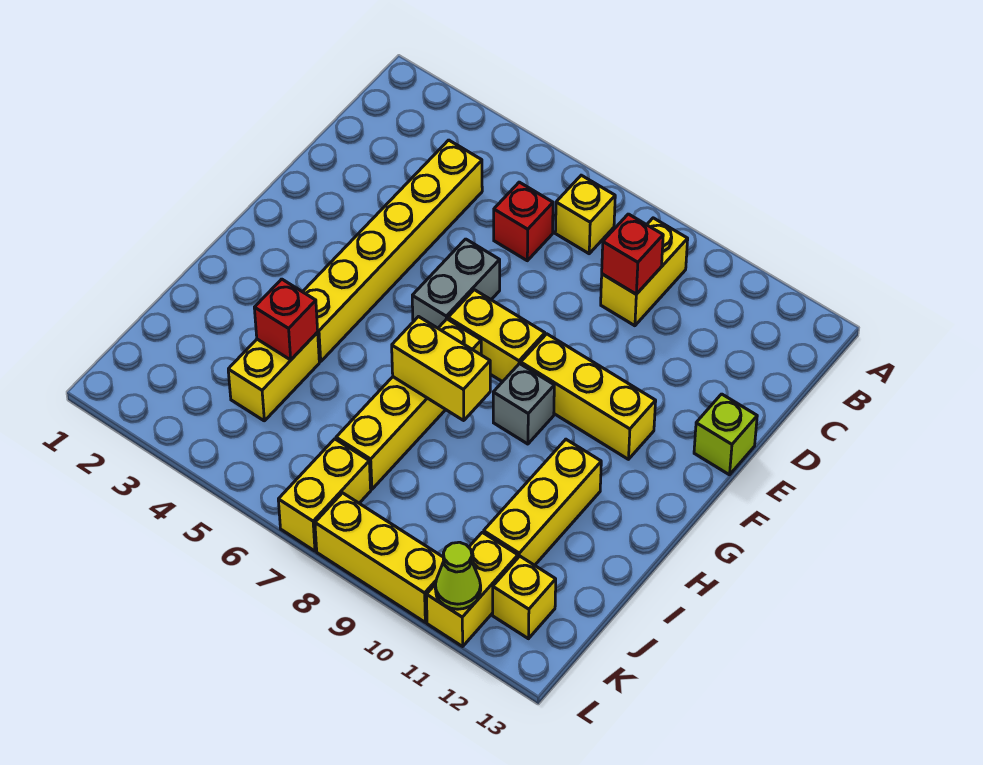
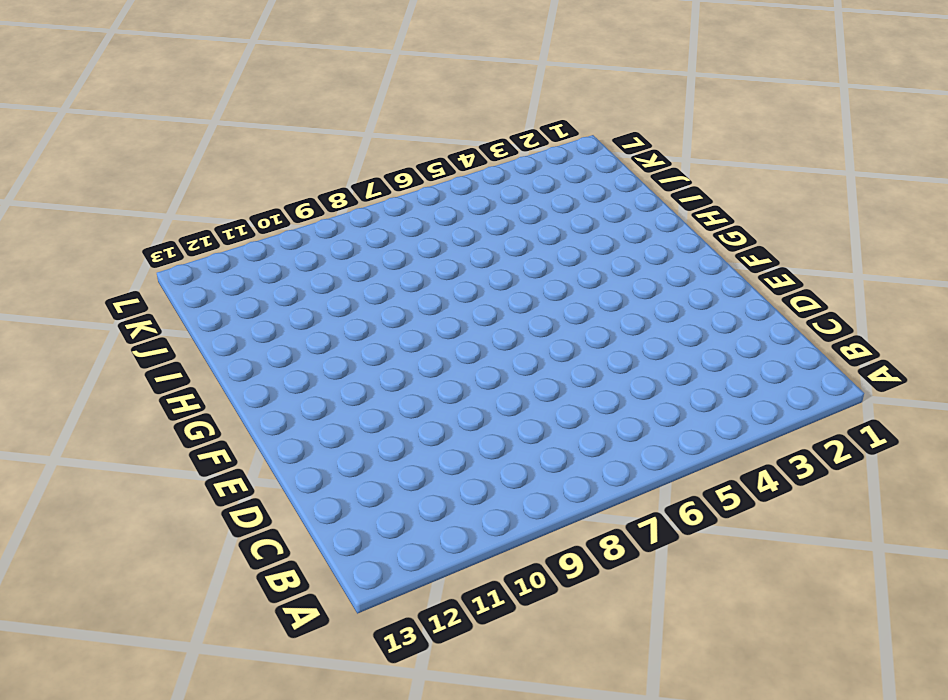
none -> yellow 1x1 brick [555,175,615,254]
none -> yellow 1x2 brick [601,218,688,326]
none -> yellow 1x6 brick [303,140,482,362]

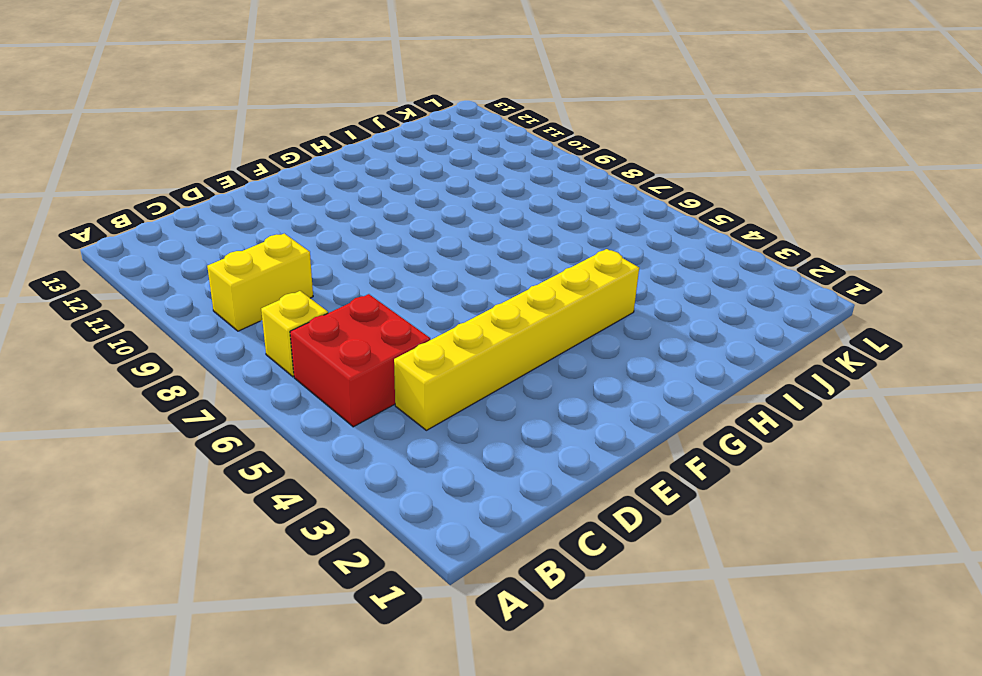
red 2x2 brick [290,294,430,427] -> red 1x1 brick [494,182,553,261]
none -> grey 1x2 brick [412,239,500,328]
none -> lime 1x1 brick [694,394,757,475]
none -> yellow 1x2 brick [448,290,545,382]

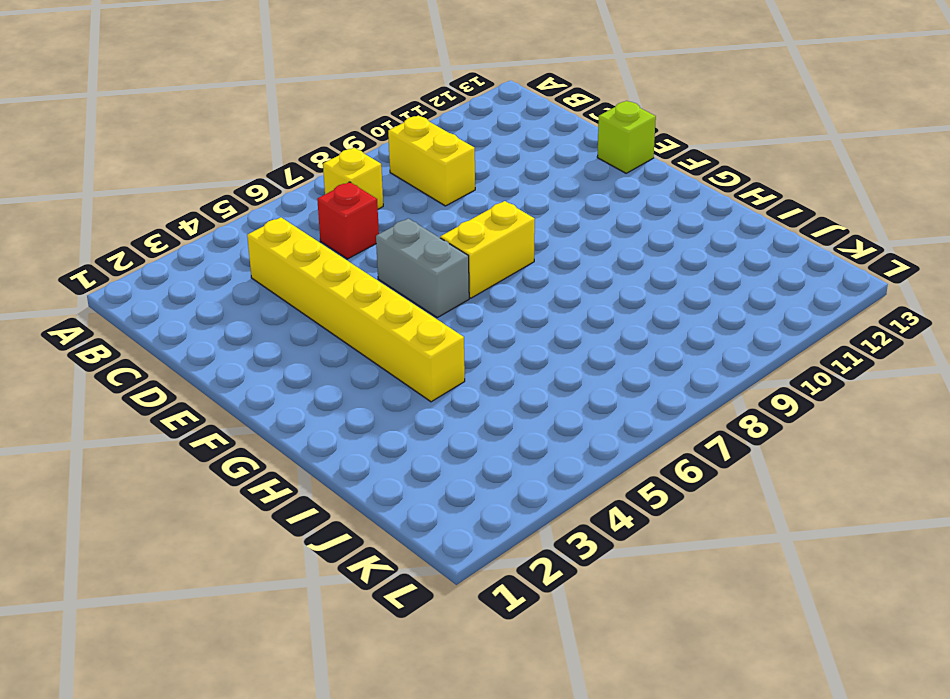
none -> yellow 1x3 brick [521,334,656,459]
none -> yellow 1x4 brick [336,319,481,489]
none -> grey 1x1 brick [493,364,554,444]

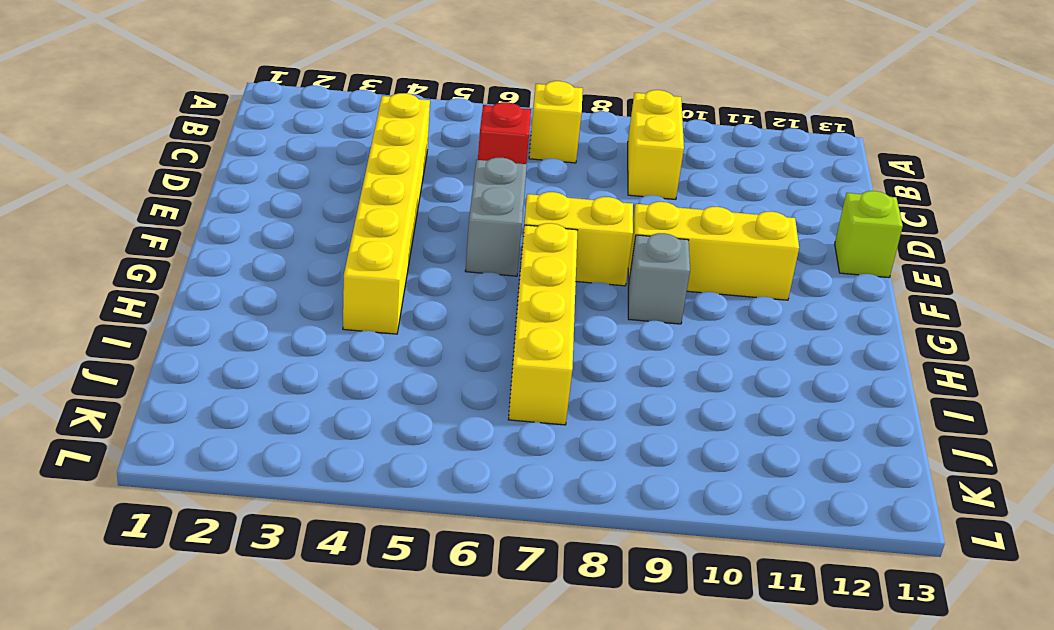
none -> yellow 1x3 brick [484,439,601,565]
none -> yellow 1x2 brick [228,332,319,421]
none -> yellow 1x2 brick [278,439,371,551]

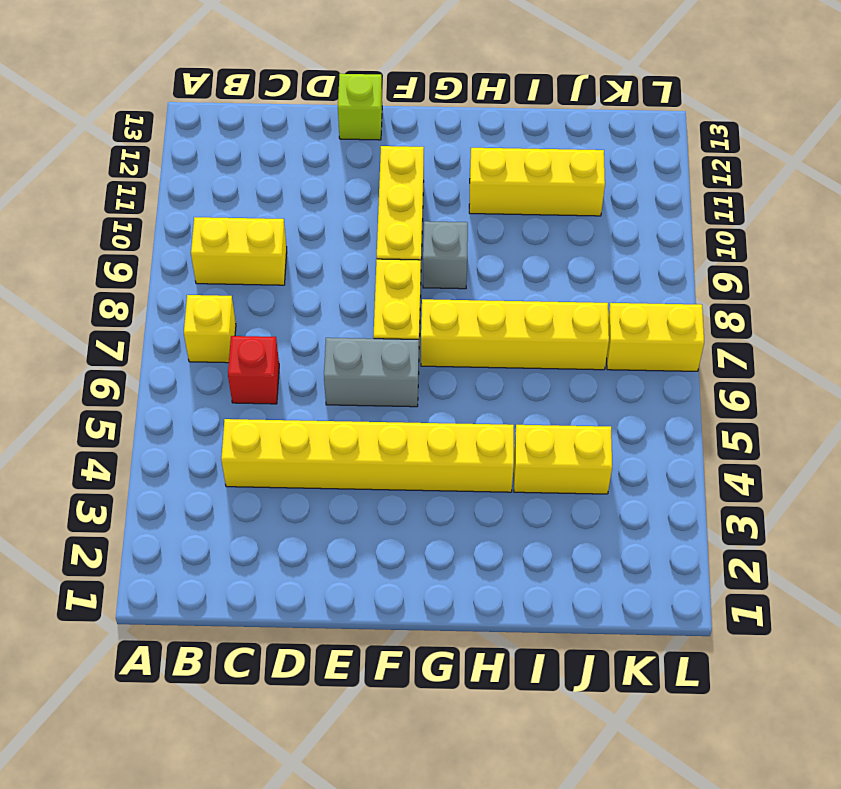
none -> yellow 1x2 brick [426,532,518,646]
none -> yellow 1x1 brick [493,556,556,639]
none -> yellow 1x3 brick [315,493,444,622]

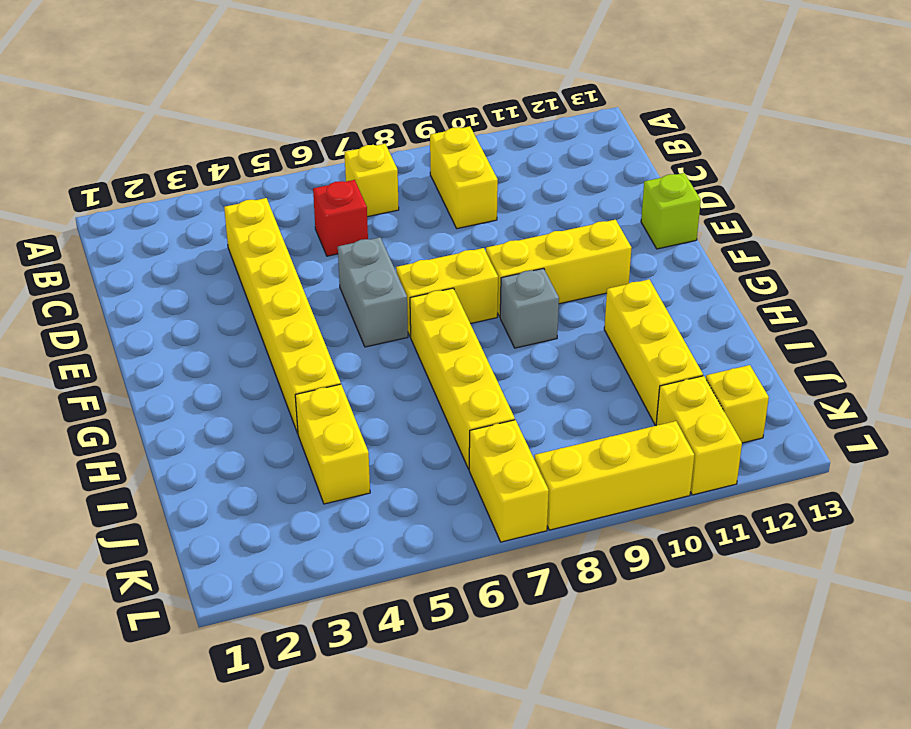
none -> red 1x1 brick [602,214,663,294]
none -> yellow 1x2 brick [392,317,490,420]
none -> red 1x1 brick [254,279,318,360]

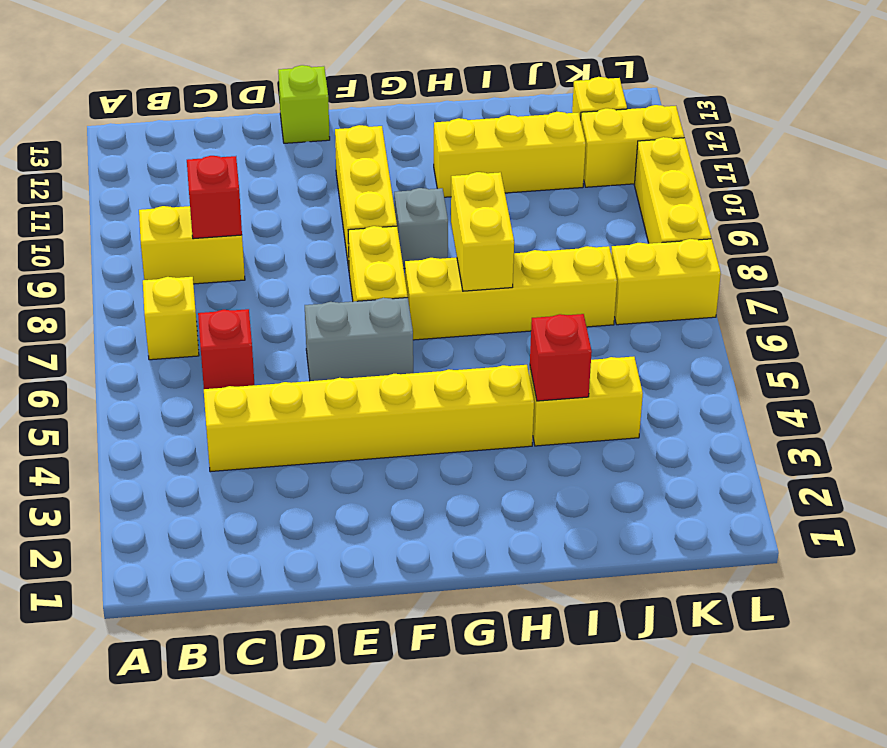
none -> lime 1x1 cone [435,542,481,609]

